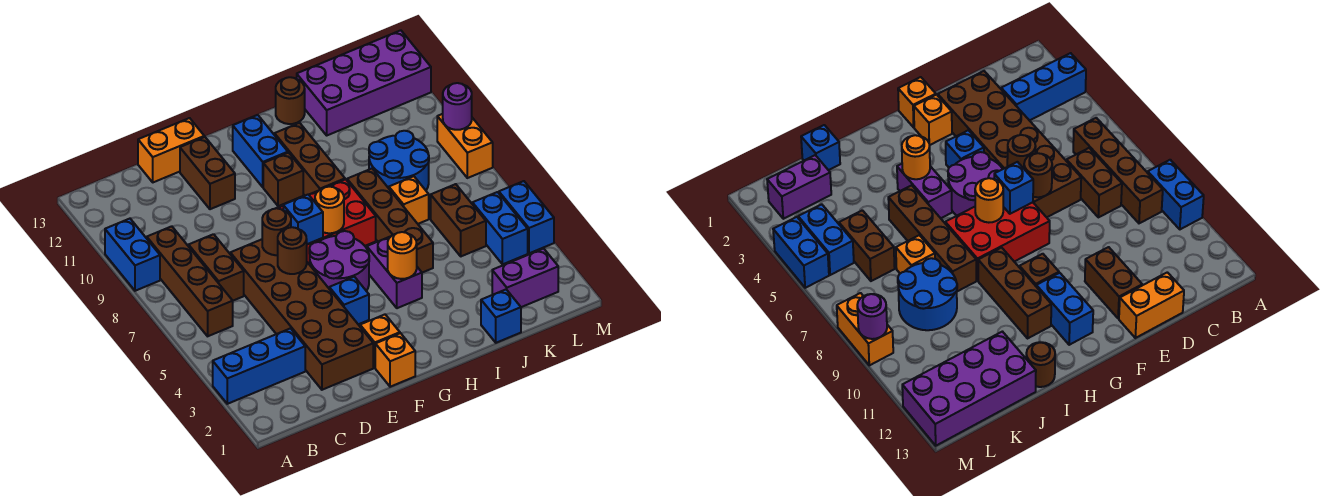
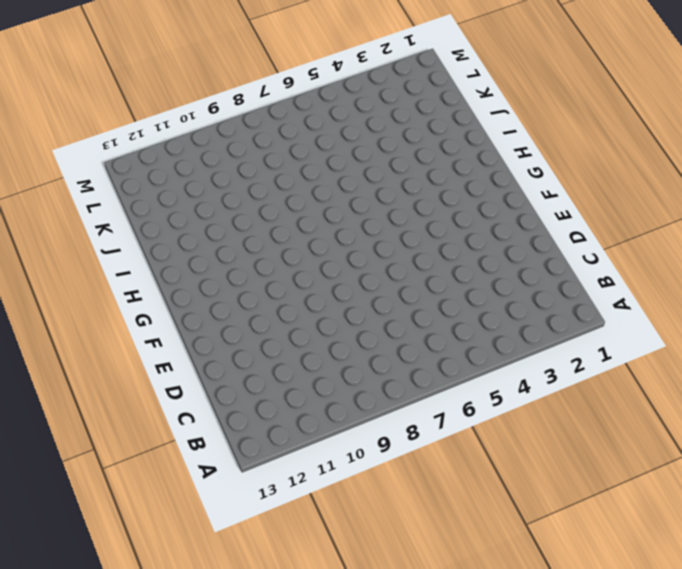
none -> blue 1x3 brick [213,328,305,404]
none -> blue 1x2 brick [105,219,160,291]
none -> brown 1x4 brick [147,226,233,336]
none -> brown 1x2 brick [189,234,244,301]

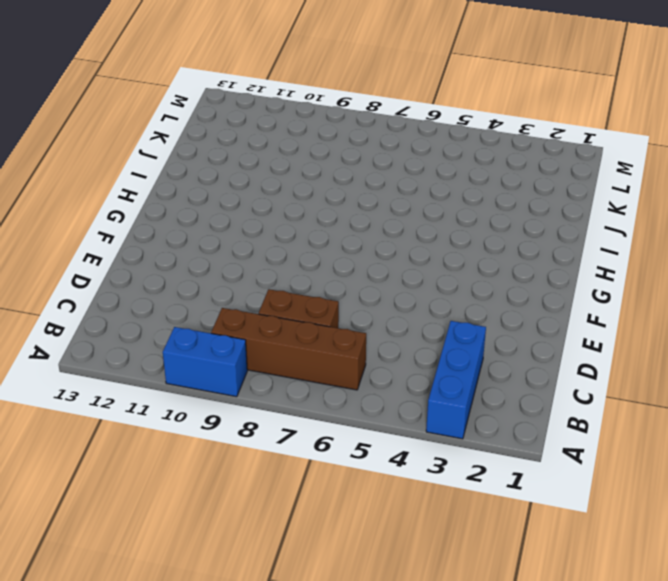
none -> brown 2x6 brick [230,239,373,390]
none -> orange 1x2 brick [138,118,204,182]
none -> brown 1x2 brick [180,137,235,209]
none -> orange 1x1 brick [375,333,415,387]

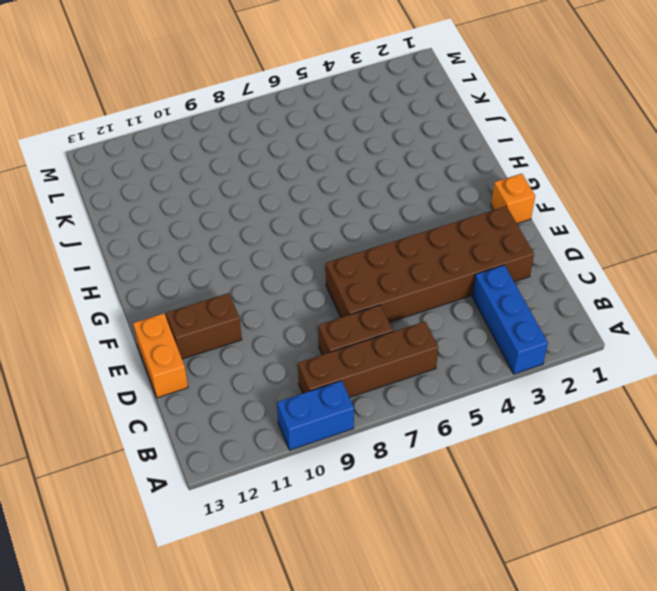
none -> orange 1x1 brick [360,315,400,368]
none -> blue 1x1 brick [329,277,369,324]
none -> purple 2x2 round brick [309,231,369,291]
none -> red 2x3 brick [277,179,376,265]

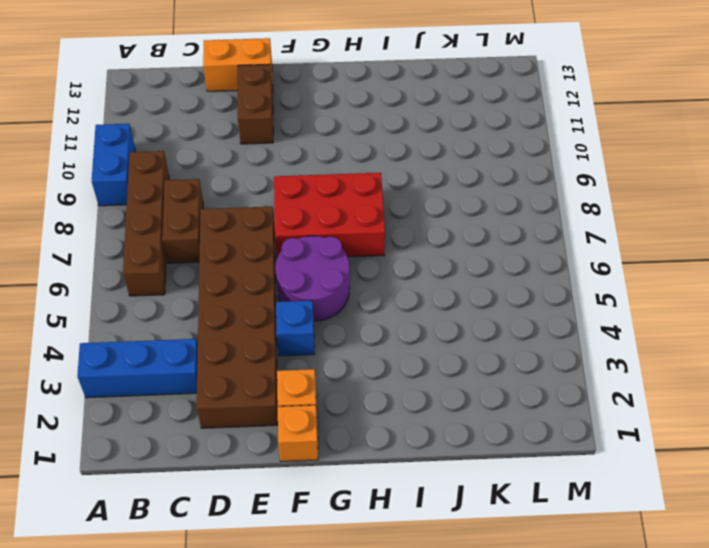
none -> brown 1x1 brick [263,153,303,206]
none -> blue 1x2 brick [233,115,288,187]
none -> purple 1x2 brick [367,236,422,308]
none -> brown 1x3 brick [275,123,345,195]

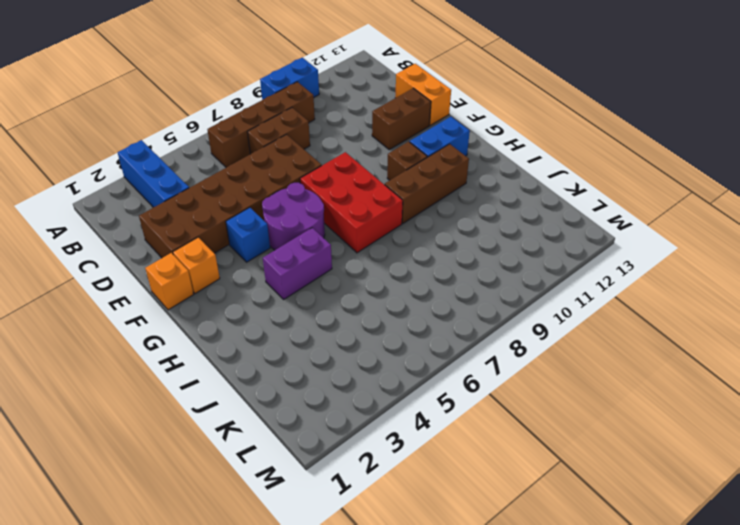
none -> brown 1x4 brick [347,169,433,273]
none -> brown 1x1 round brick [276,77,305,124]
none -> blue 1x1 brick [481,289,521,343]
none -> orange 1x1 brick [389,176,429,224]

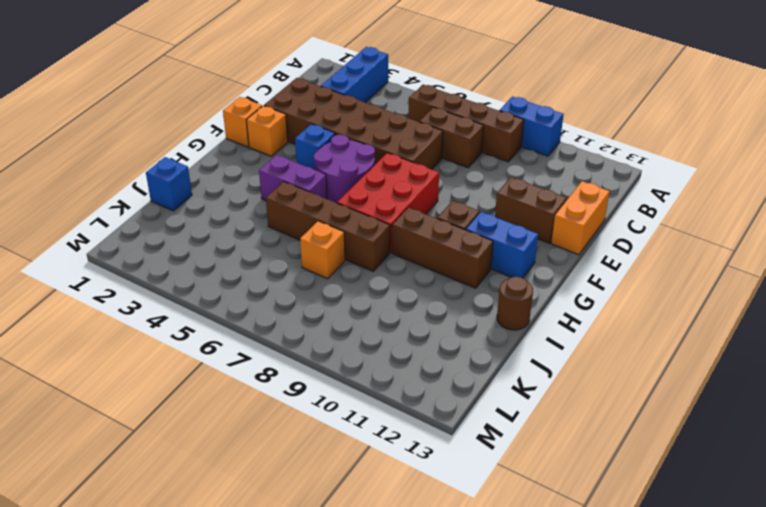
none -> blue 2x2 round brick [369,131,429,190]
none -> purple 2x4 brick [297,30,431,135]
none -> purple 1x2 brick [492,249,558,307]
none -> brown 1x2 brick [431,184,486,256]

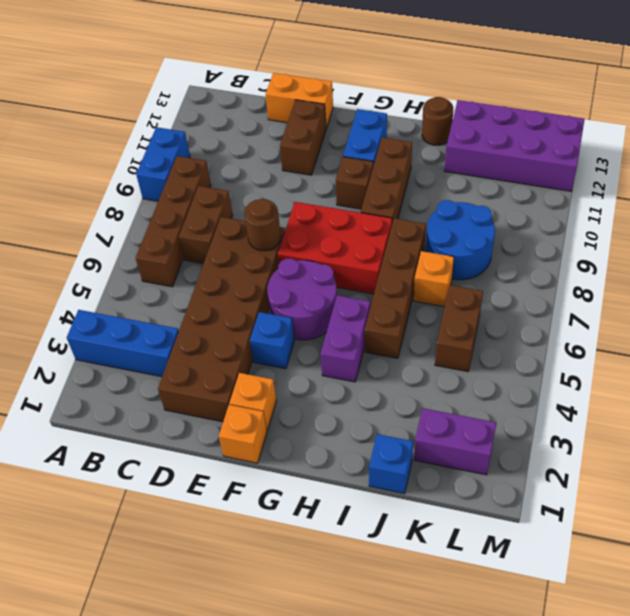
none -> blue 1x2 brick [472,192,528,264]
none -> blue 1x2 brick [499,181,554,253]
none -> orange 1x2 brick [437,114,493,178]
none -> brown 1x1 round brick [278,227,307,274]

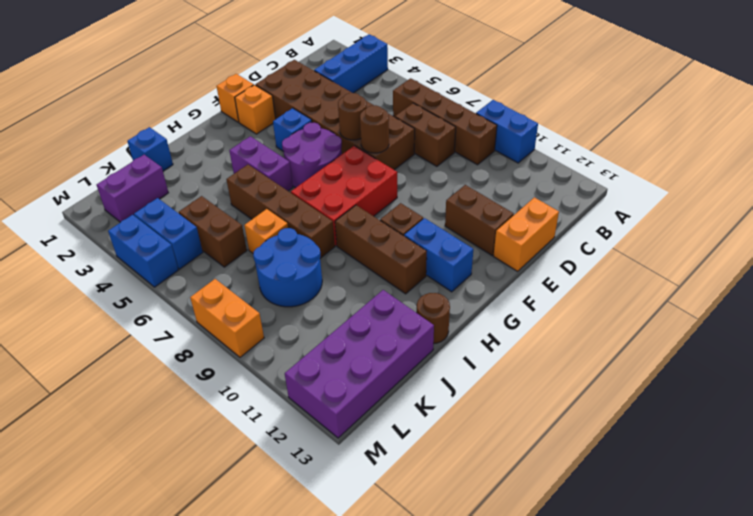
none -> blue 1x1 brick [283,195,323,244]
none -> orange 1x1 round brick [315,187,344,233]
none -> orange 1x1 round brick [388,232,417,279]
none -> purple 1x1 round brick [443,83,472,130]

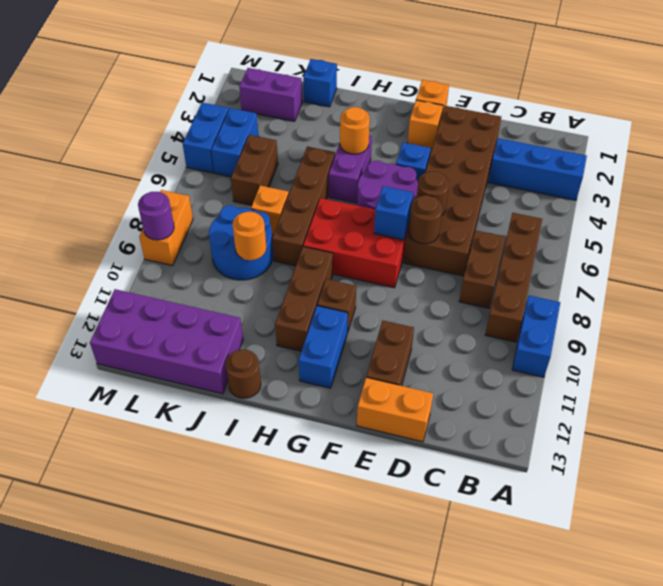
orange 1x1 round brick [232,212,266,260] -> orange 1x1 round brick moved to [315,187,344,233]

